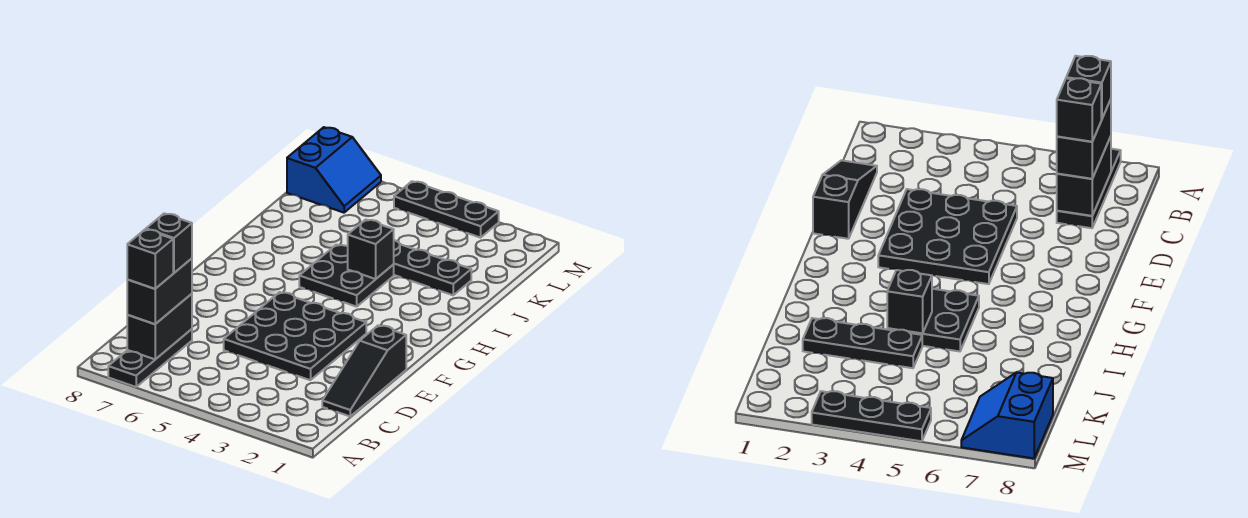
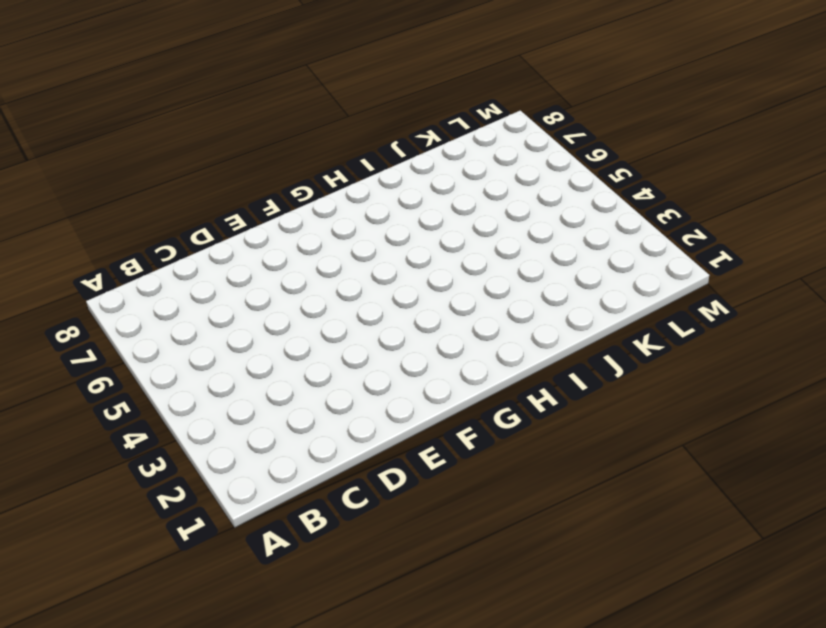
none -> black 1x3 plate [108,329,192,387]
none -> black 1x3 slope [322,325,406,416]
none -> black 3x3 plate [224,292,366,380]

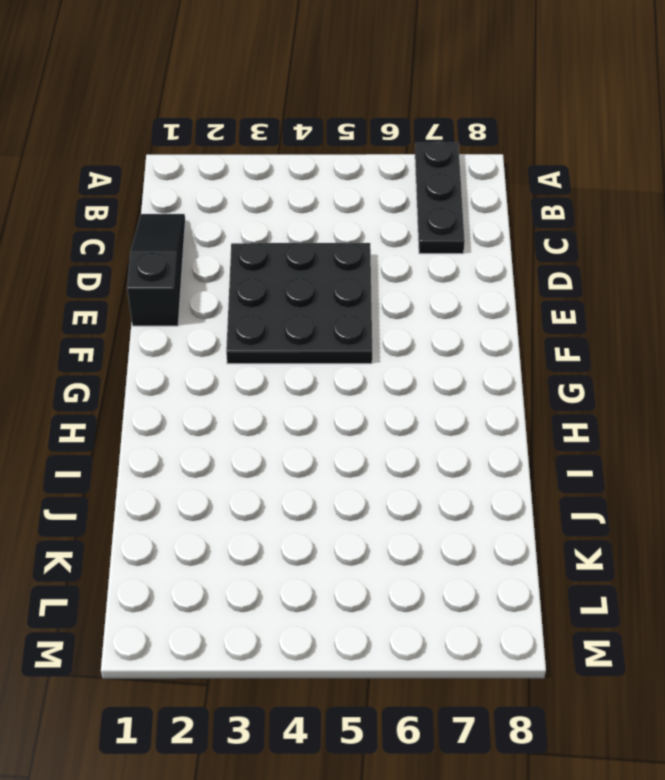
none -> black 2x2 plate [299,245,394,307]
none -> black 1x3 plate [394,240,471,295]
none -> blue 2x2 slope [287,127,381,213]

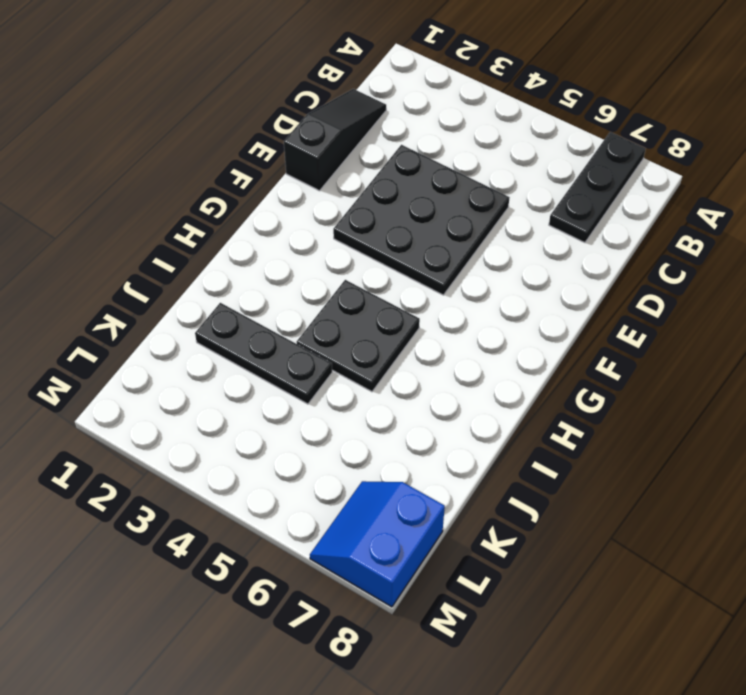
none -> black 1x3 plate [394,181,499,238]
none -> black 1x2 brick [127,294,192,359]
none -> black 1x1 brick [348,220,394,279]

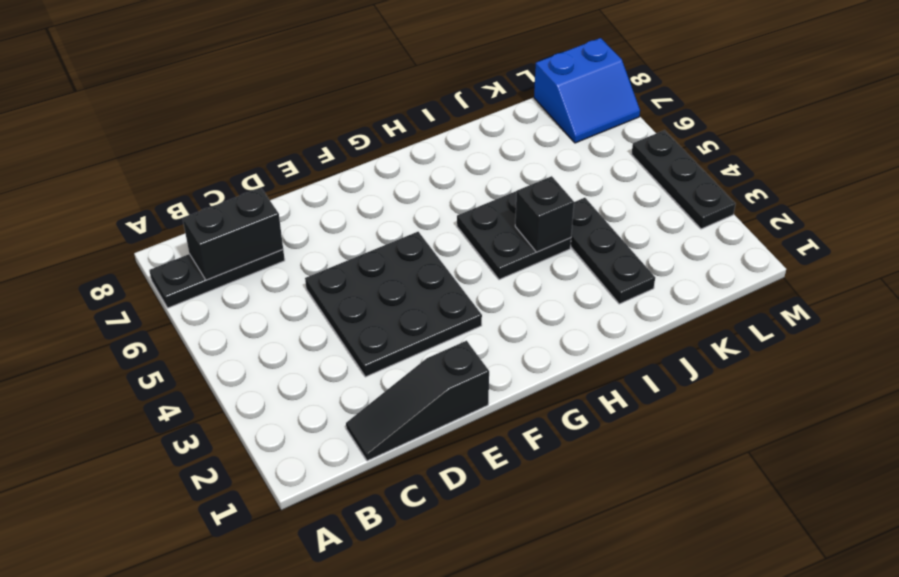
none -> black 1x2 brick [127,259,192,324]
none -> black 1x1 brick [127,229,173,289]
none -> black 1x1 brick [146,213,192,273]

